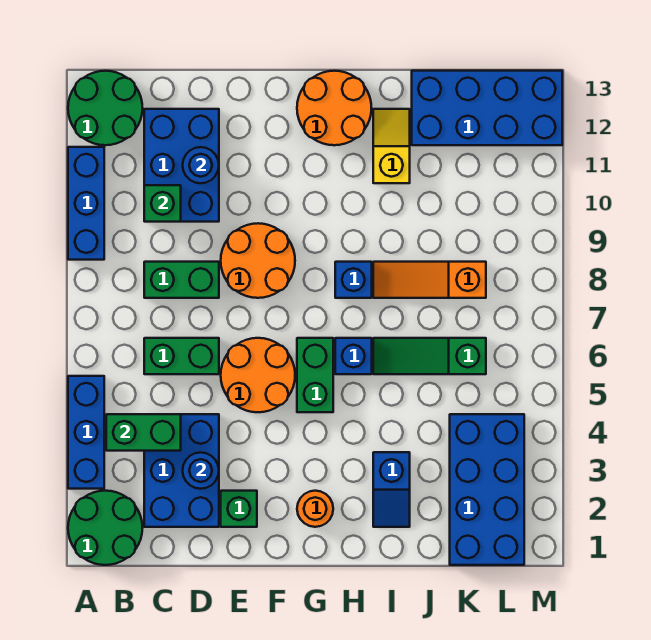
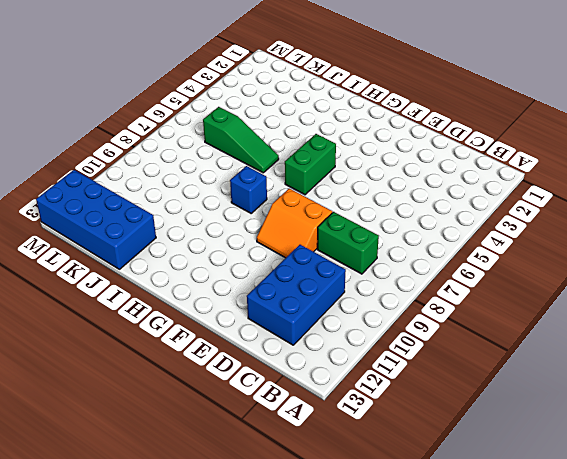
orange 2x2 slope [257,189,332,258] -> orange 2x2 round brick [221,223,295,298]
none -> green 2x2 round brick [68,491,142,565]
none -> blue 1x3 brick [68,376,104,489]
none -> blue 1x3 brick [68,147,104,260]

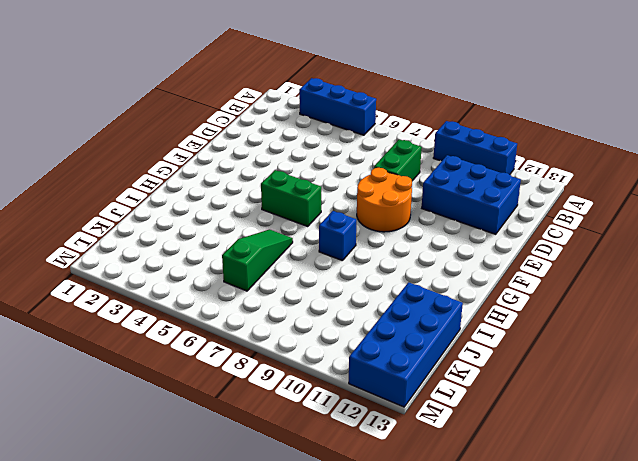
none -> green 2x2 round brick [68,491,142,565]
none -> green 2x2 round brick [68,71,142,145]
none -> blue 2x3 brick [144,414,219,527]

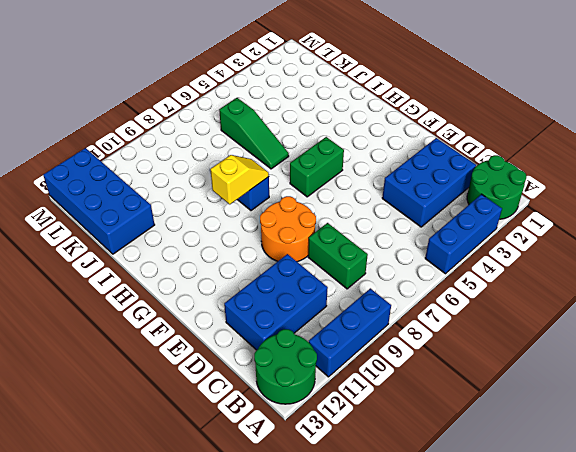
yellow 1x2 slope [210,155,269,204] -> yellow 1x2 slope turned to [373,109,410,183]
none -> green 1x2 brick [144,338,219,374]
none -> green 1x1 brick [221,491,257,527]
none -> orange 2x2 round brick [221,338,295,412]

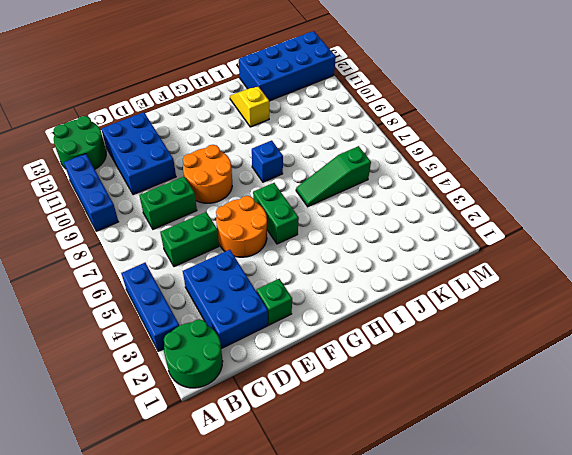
none -> orange 1x1 round brick [297,491,333,527]
none -> orange 2x2 round brick [297,71,371,145]
none -> blue 1x1 brick [335,338,372,374]

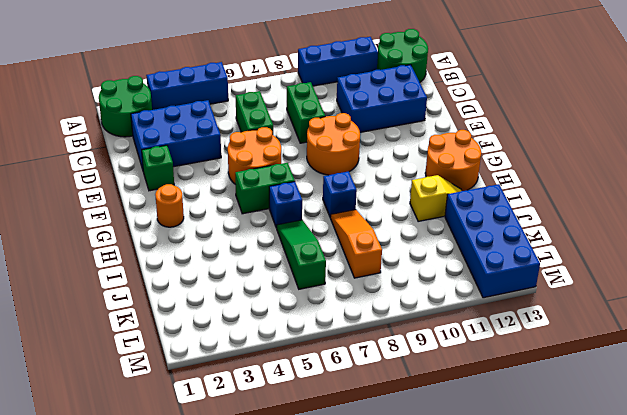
none -> blue 1x2 slope [373,452,410,527]
none -> blue 2x4 brick [450,414,524,565]
none -> green 1x2 brick [106,414,181,451]

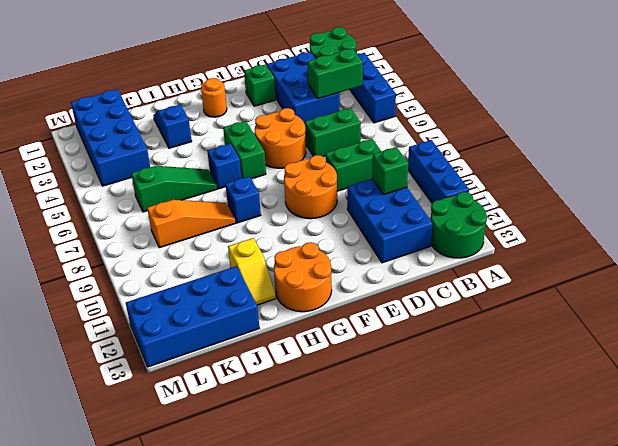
none -> blue 1x1 round brick [183,452,219,489]
none -> blue 1x1 round brick [183,147,219,183]

